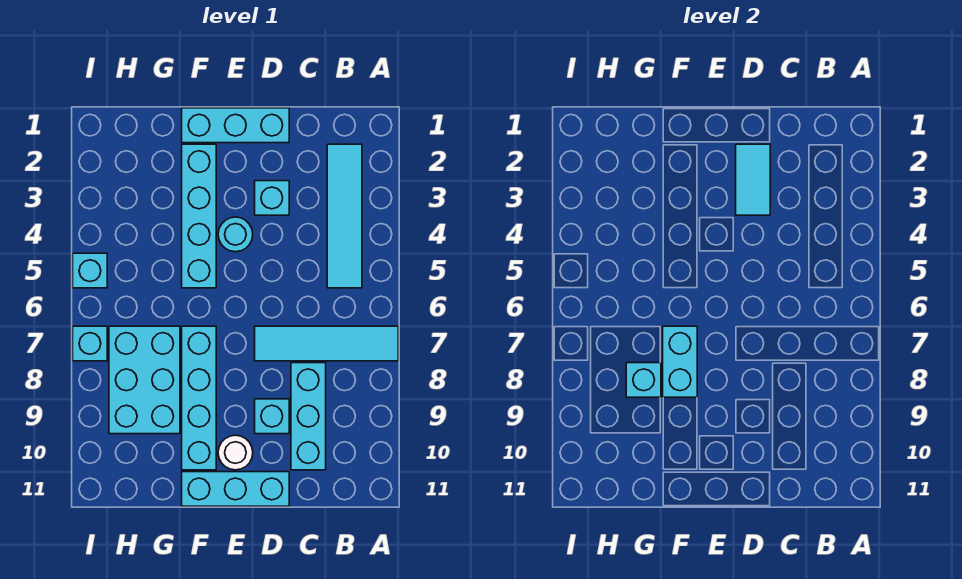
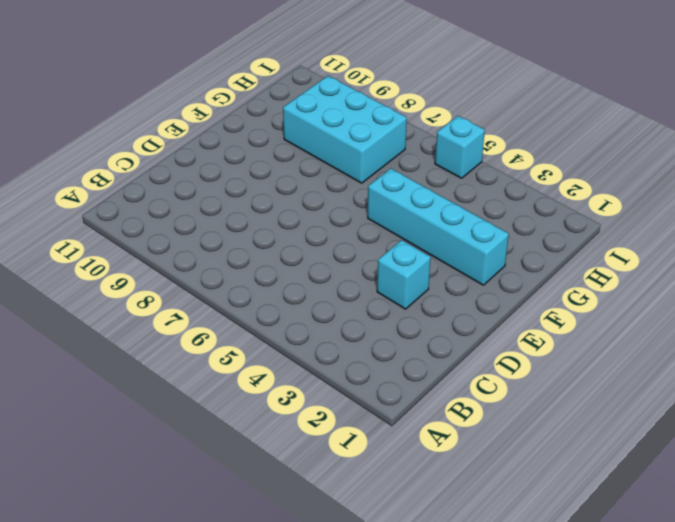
none -> cyan 1x4 tile [255,326,398,361]
none -> cyan 1x4 tile [327,144,362,288]
none -> cyan 1x3 brick [291,363,326,470]

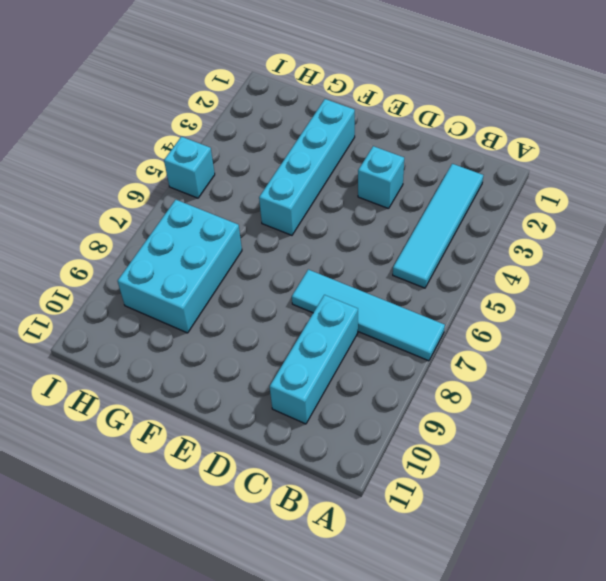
none -> cyan 1x3 brick [182,108,289,143]
none -> cyan 1x1 brick [255,399,289,434]
none -> cyan 1x3 brick [182,472,289,506]

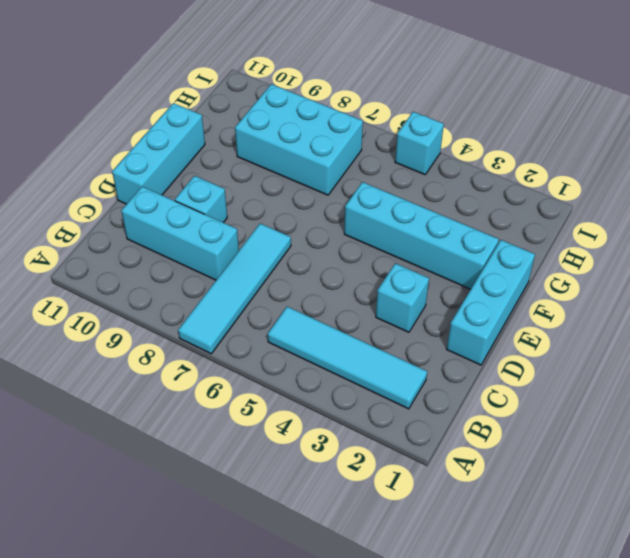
none -> cyan 1x1 round brick [218,217,253,252]
none -> white 1x1 round brick [218,435,253,470]
none -> cyan 1x4 brick [182,326,216,470]

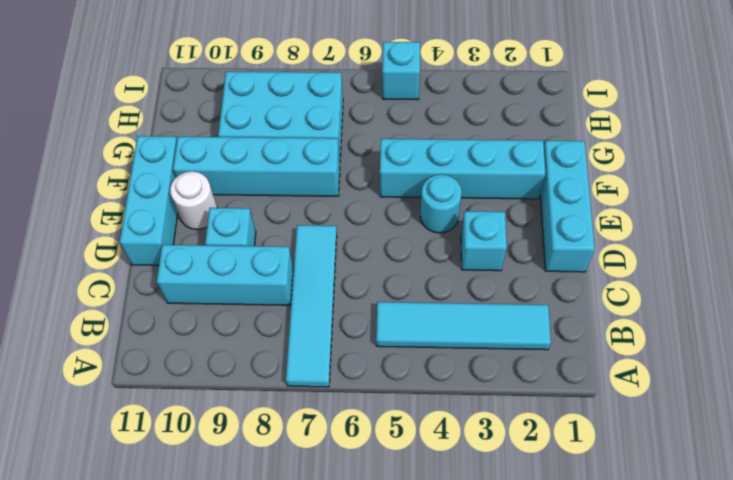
none -> cyan 1x1 brick [73,326,107,361]
none -> cyan 1x2 tile [736,144,770,215]
none -> cyan 1x2 brick [663,326,697,397]

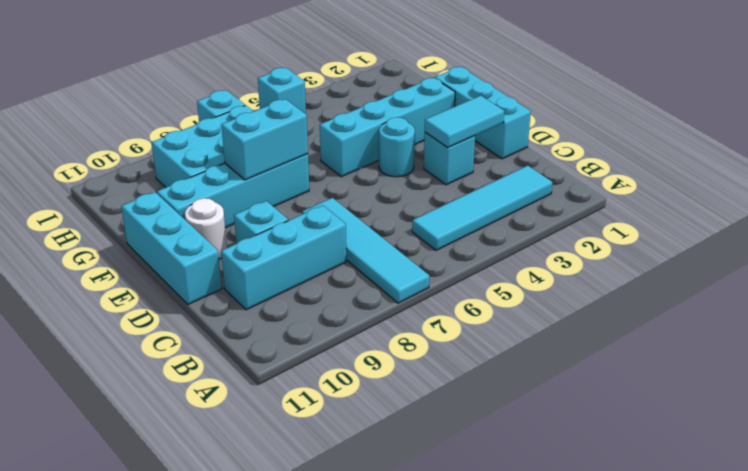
none -> cyan 1x1 brick [626,363,661,397]

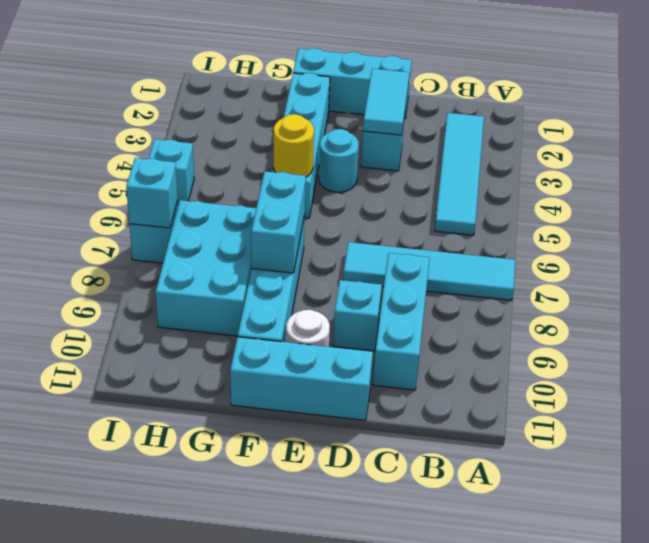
yellow 1x1 round brick [274,114,314,177] -> none
cyan 1x1 brick [126,158,178,228] -> cyan 1x1 brick moved to [626,363,661,397]

